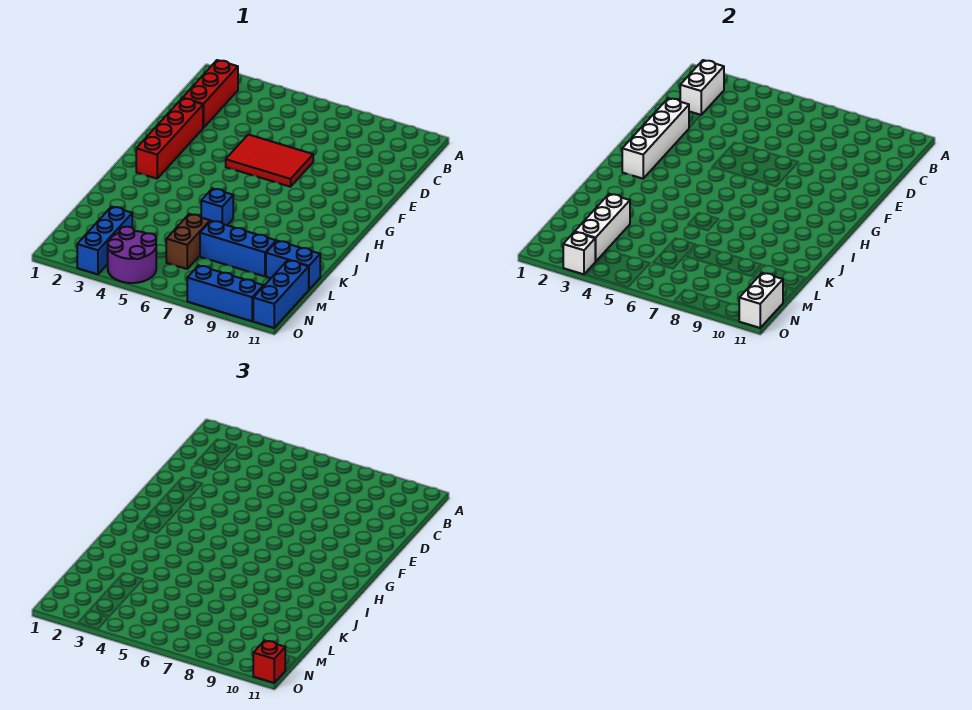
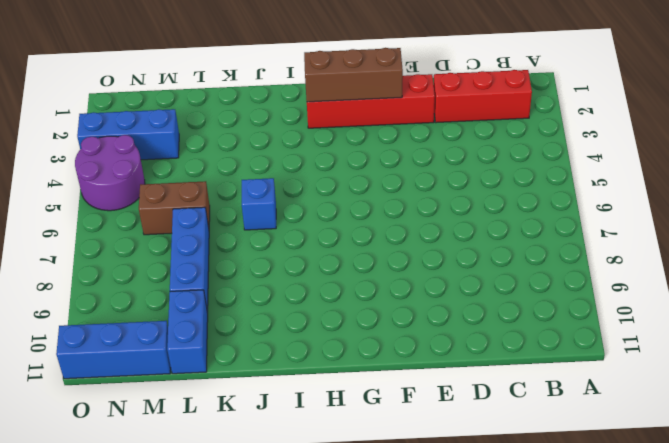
brown 1x3 brick [304,48,403,102] -> white 1x4 brick [622,98,689,179]
none -> red 2x3 tile [226,134,313,187]
none -> blue 1x3 brick [187,265,263,321]
none -> white 1x2 brick [680,60,724,115]

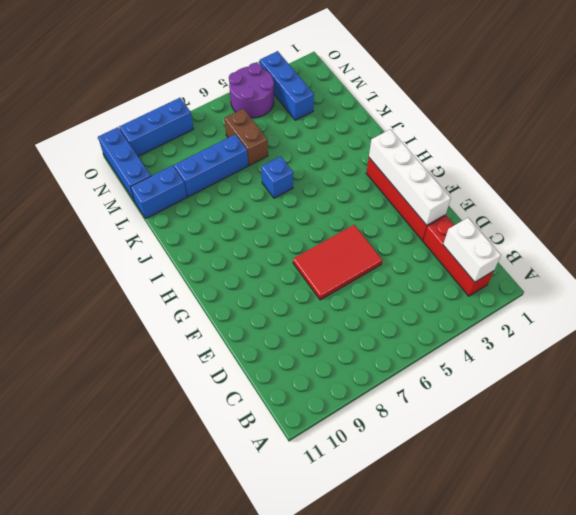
none -> white 1x3 brick [575,194,630,261]
none -> white 1x2 brick [739,273,783,328]
none -> white 1x1 brick [563,232,596,274]

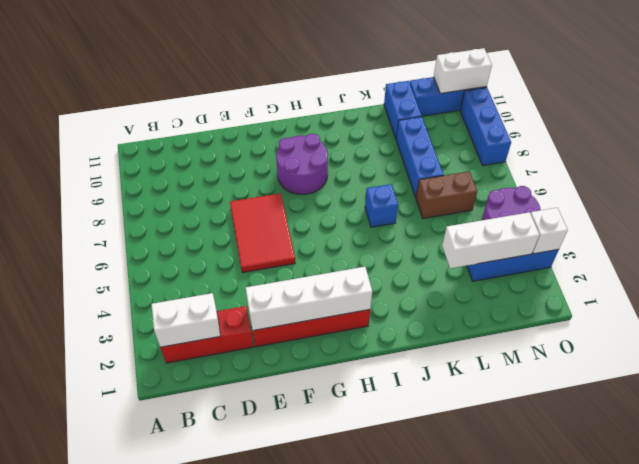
purple 2x2 round brick [276,134,328,194] -> none
none -> red 1x1 brick [253,640,285,683]

